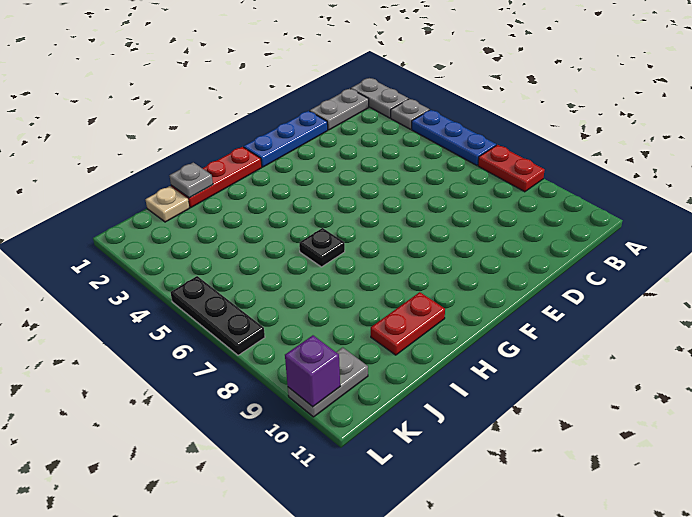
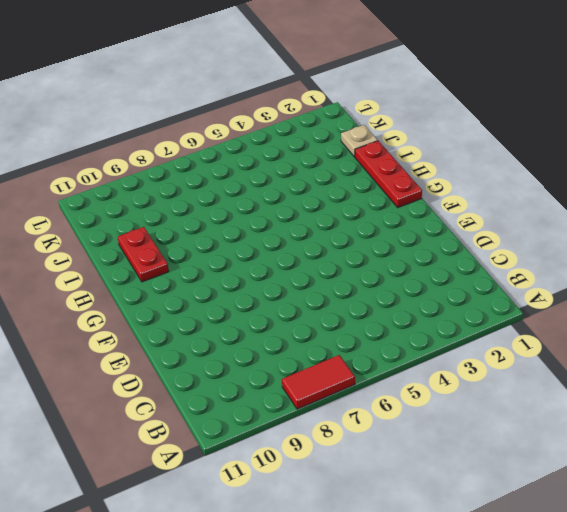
red 1x2 tile [282,355,355,409] -> red 1x2 plate [478,145,545,192]
none -> grey 1x2 plate [351,78,409,118]
none -> grey 1x1 plate [391,99,430,129]
none -> blue 1x3 plate [412,110,496,166]

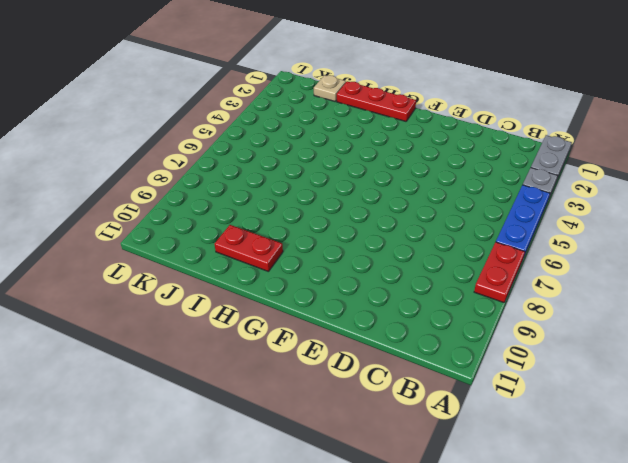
none -> grey 1x2 plate [310,89,369,130]
none -> blue 1x3 plate [244,111,328,167]
none -> black 1x1 plate [299,228,345,267]

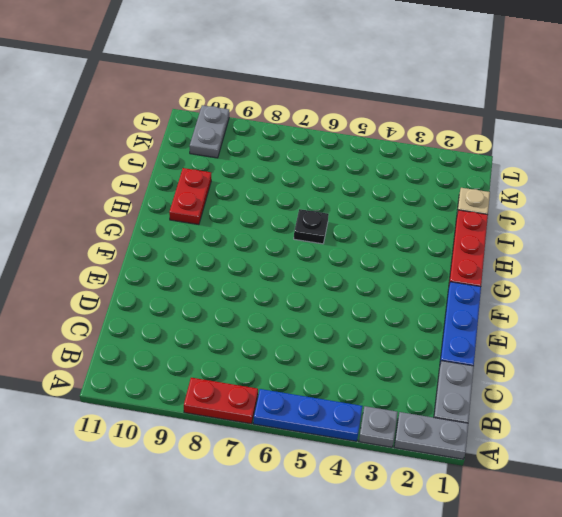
none -> black 1x3 plate [170,276,265,355]
none -> grey 1x1 plate [169,163,213,198]
none -> purple 1x1 brick [285,335,340,407]

